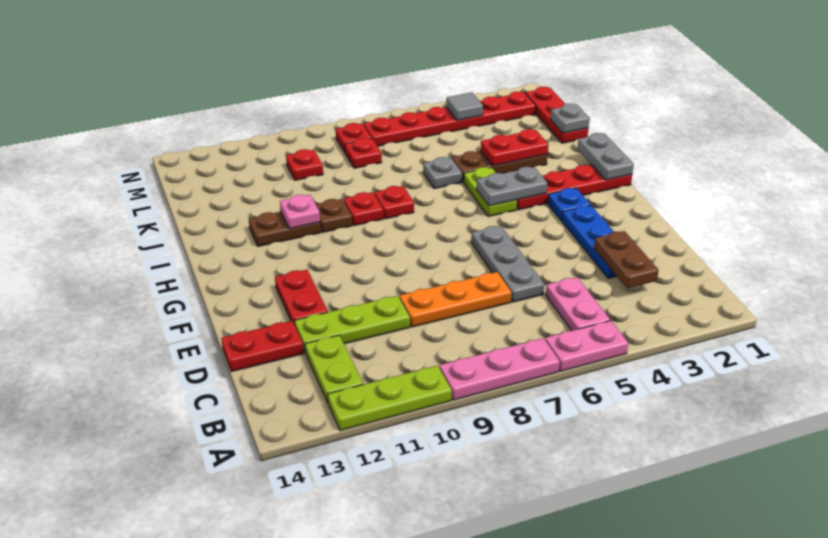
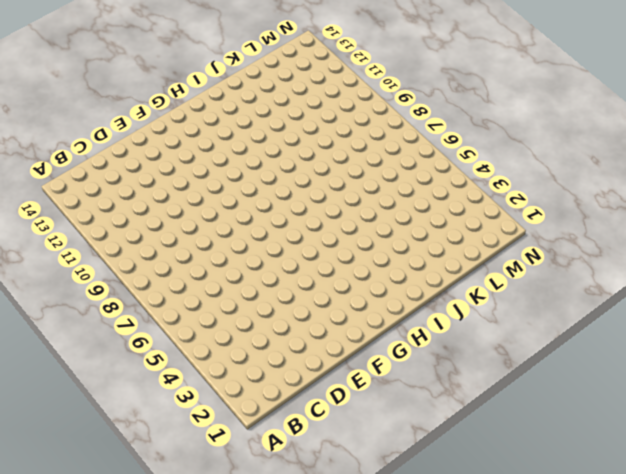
none -> pink 1x2 plate [545,321,628,371]
none -> pink 1x3 plate [439,338,560,400]
none -> lime 1x3 plate [328,365,452,431]
none -> pink 1x2 plate [546,277,610,331]

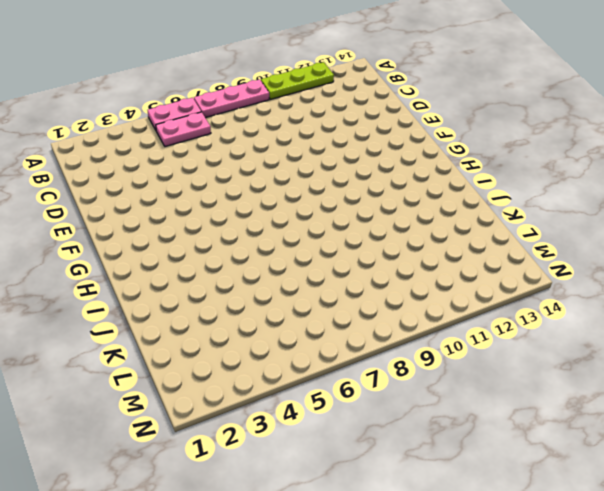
pink 1x2 plate [156,112,211,147] -> pink 1x2 plate turned to [546,277,610,331]
none -> lime 1x2 plate [305,335,363,403]
none -> blue 1x3 plate [562,205,617,278]
none -> grey 1x3 plate [471,226,544,302]
none -> orange 1x3 plate [399,272,512,327]

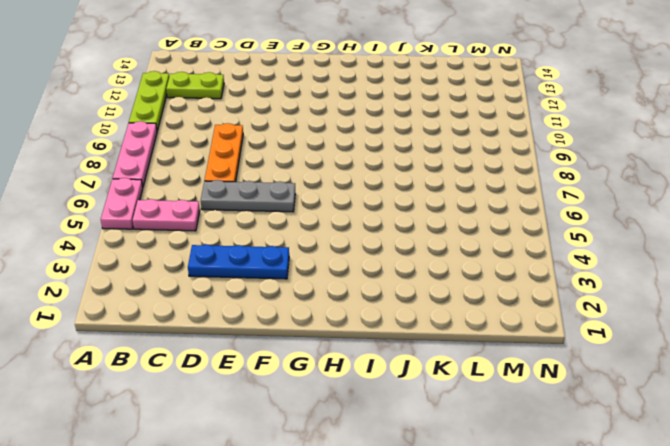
none -> lime 1x3 plate [295,296,410,353]
none -> red 1x2 plate [221,321,304,372]
none -> red 1x2 plate [275,270,328,324]
none -> blue 1x1 plate [548,188,590,221]

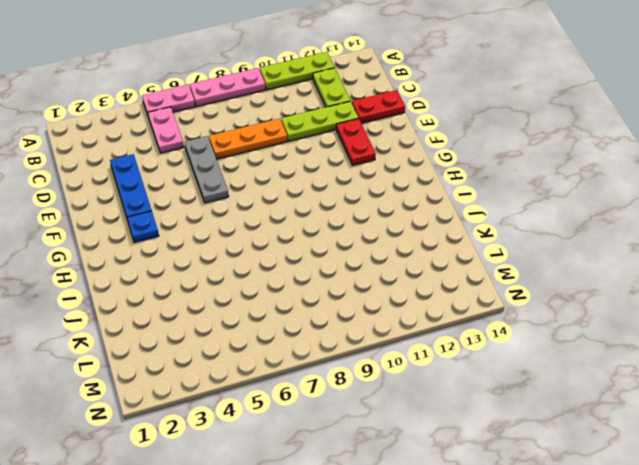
none -> red 1x4 plate [517,165,632,210]
none -> lime 1x2 plate [464,167,517,217]
none -> red 1x1 plate [375,186,414,219]
none -> red 1x1 plate [344,192,383,226]

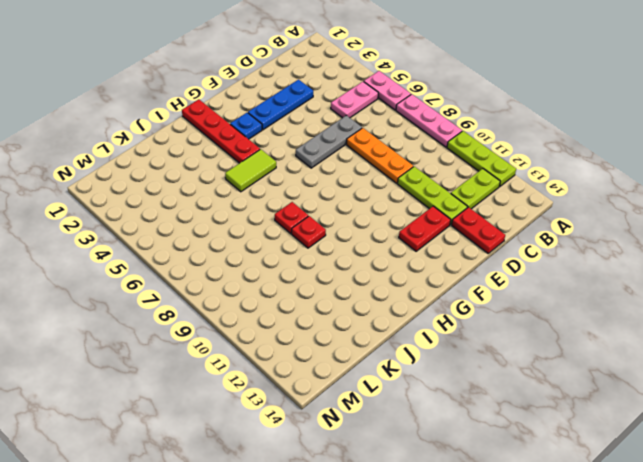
lime 1x2 tile [225,149,276,192] -> lime 1x2 plate [464,167,517,217]
none -> brown 1x1 plate [316,199,352,232]
none -> brown 1x2 plate [249,212,321,246]
none -> brown 1x3 plate [452,151,548,182]
none -> grey 1x1 plate [423,157,462,189]

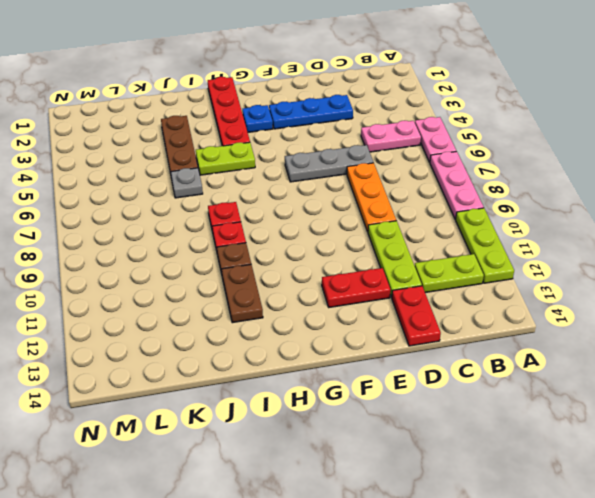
none -> red 1x3 plate [525,87,588,143]
none -> red 1x1 plate [345,138,382,168]
none -> red 1x1 plate [286,149,323,180]
none -> red 1x6 plate [364,92,536,146]

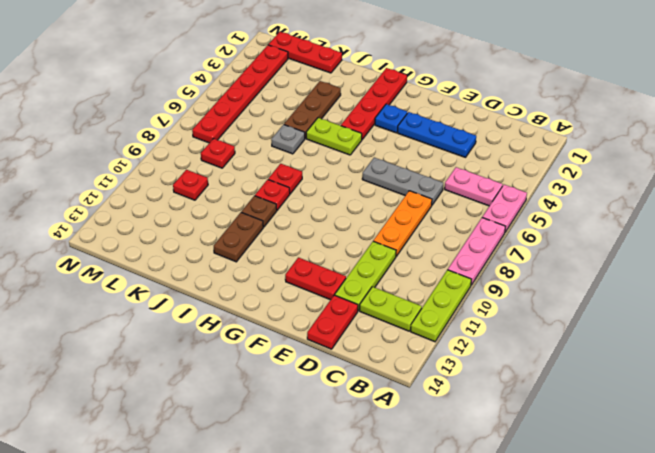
none -> red 1x1 plate [336,123,371,152]
none -> brown 1x2 plate [594,231,659,288]
none -> grey 1x2 plate [577,133,634,180]
none -> grey 1x2 plate [476,167,547,206]

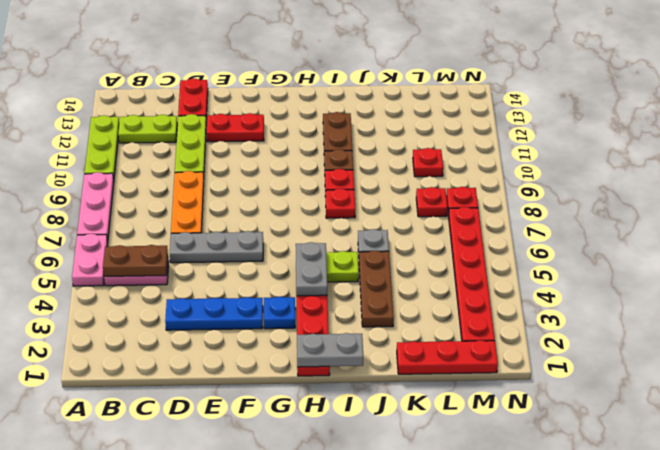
brown 1x2 plate [103,245,168,276] -> brown 1x2 plate moved to [594,231,659,288]
none -> pink 1x1 plate [280,195,320,229]
none -> red 1x2 plate [481,129,548,166]
none -> grey 1x1 plate [551,104,590,133]
none -> grey 1x1 tile [446,92,483,120]

